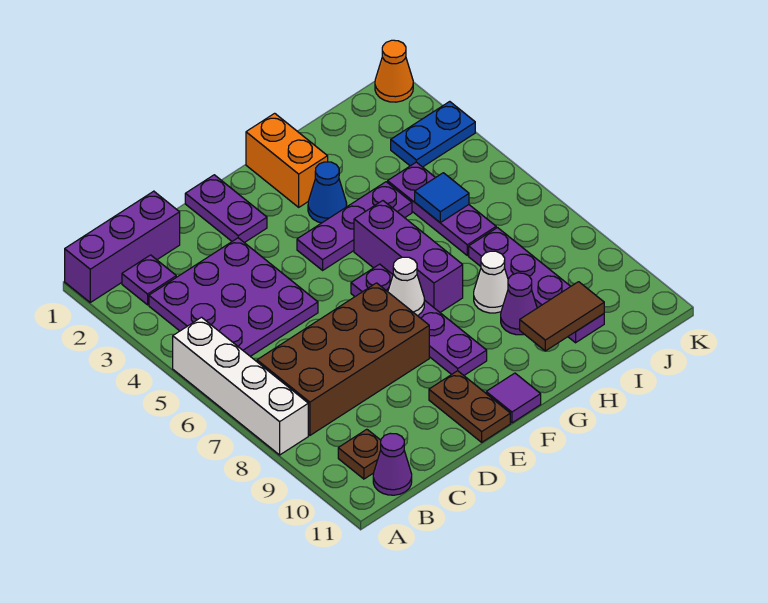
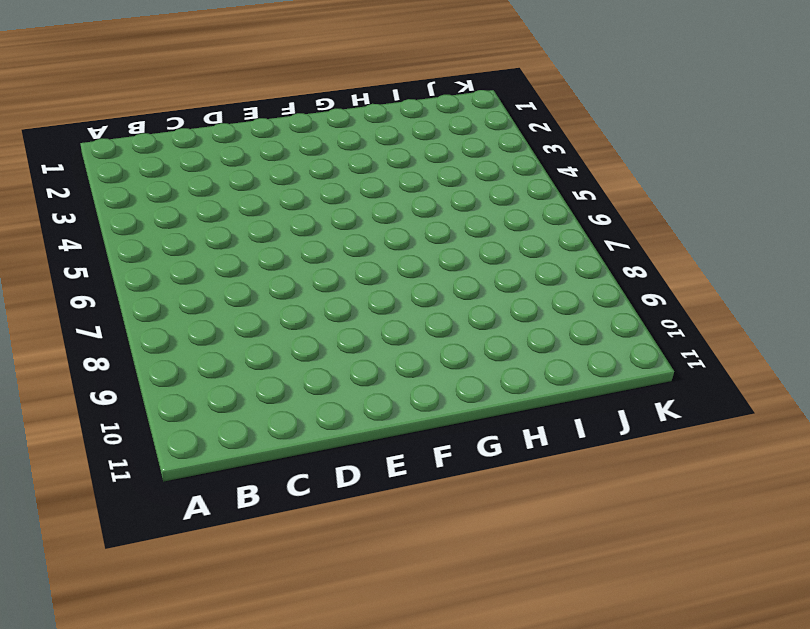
none -> purple 1x3 brick [65,191,180,302]
none -> white 1x4 brick [173,317,308,455]
none -> purple 1x1 plate [122,255,176,305]

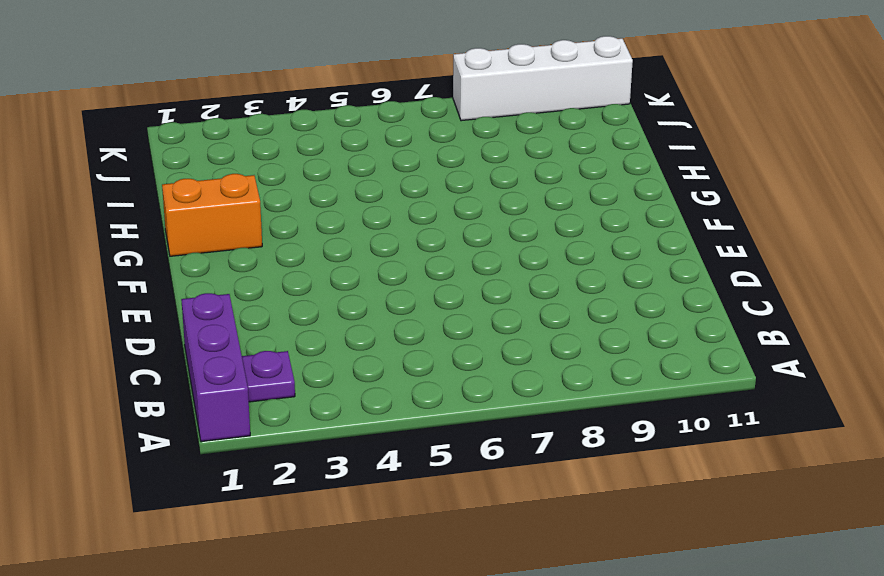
white 1x4 brick [453,36,633,121] -> white 1x4 brick moved to [173,317,308,455]
none -> purple 3x3 plate [149,238,318,356]
none -> brown 2x4 brick [257,283,429,435]
none -> brown 1x1 plate [338,429,381,479]

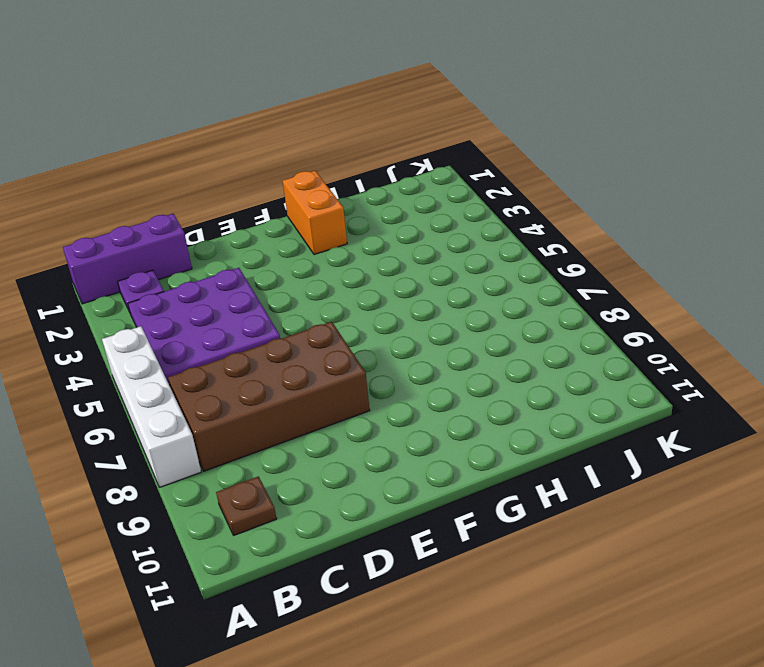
none -> purple 1x1 cone [373,433,412,495]
none -> purple 1x2 plate [185,175,267,243]
none -> brown 1x2 plate [429,371,510,442]

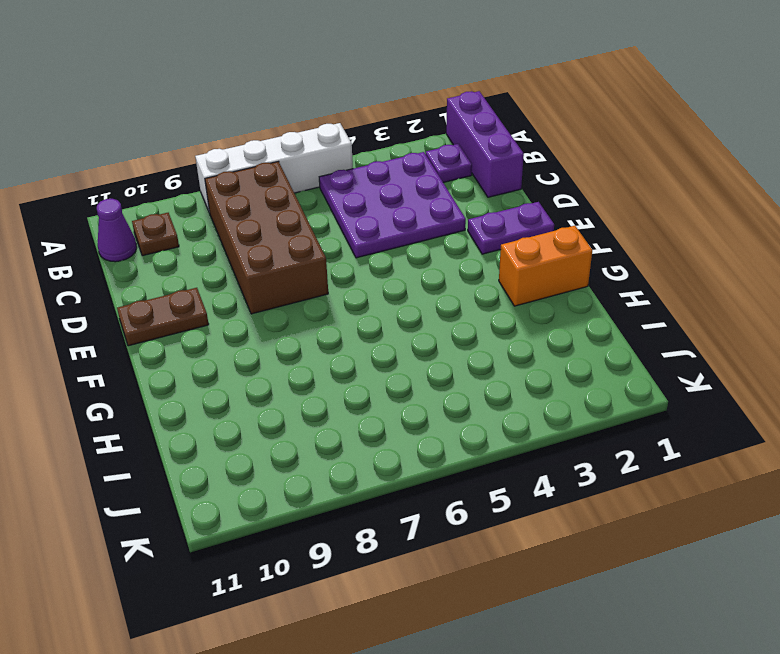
none -> purple 1x3 plate [297,182,412,270]
none -> purple 1x4 plate [351,264,487,375]
none -> purple 1x1 tile [486,373,541,423]

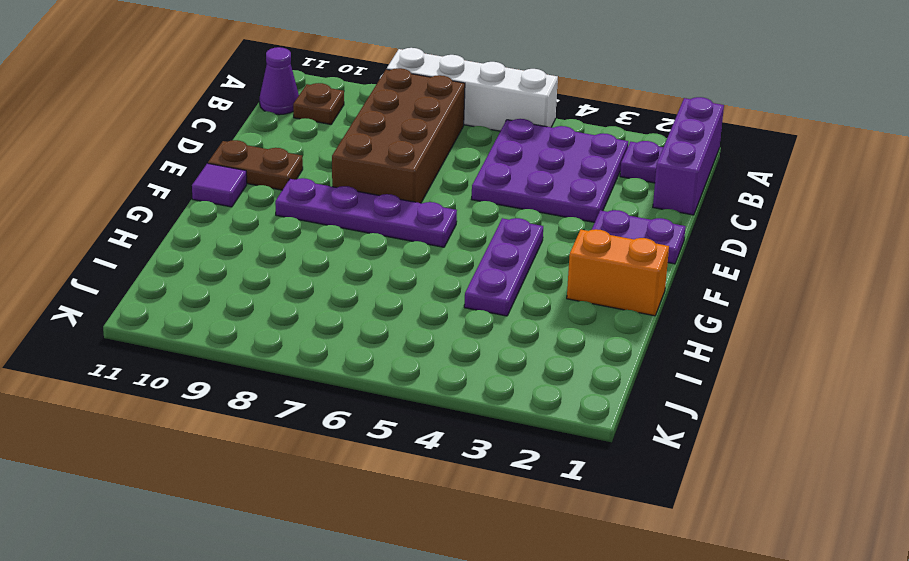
none -> blue 1x1 cone [308,162,347,223]
none -> purple 1x3 brick [354,201,463,312]
none -> white 1x1 cone [474,251,508,313]

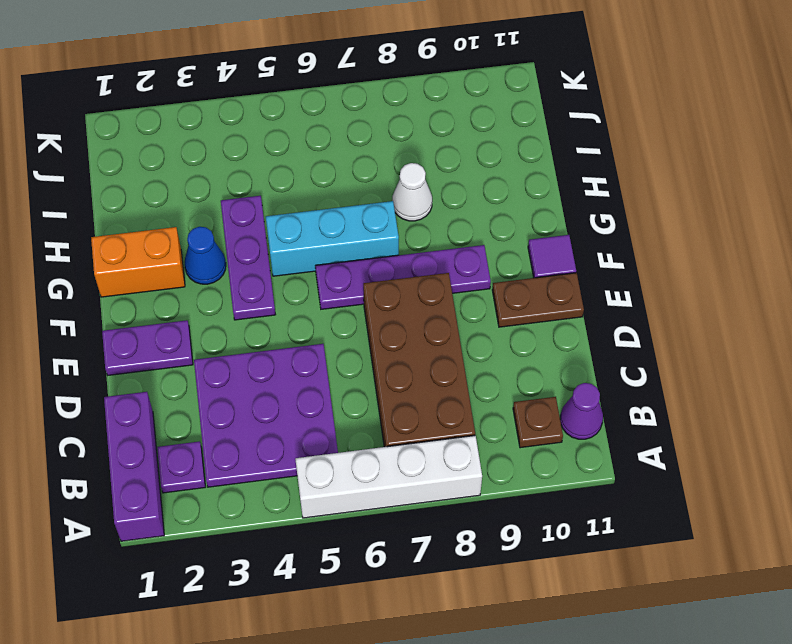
cyan 1x3 brick [266,201,399,276] -> purple 1x3 brick [354,201,463,312]
none -> purple 1x1 cone [501,273,537,335]
none -> purple 1x3 plate [388,162,496,256]
none -> purple 1x4 plate [469,228,604,343]

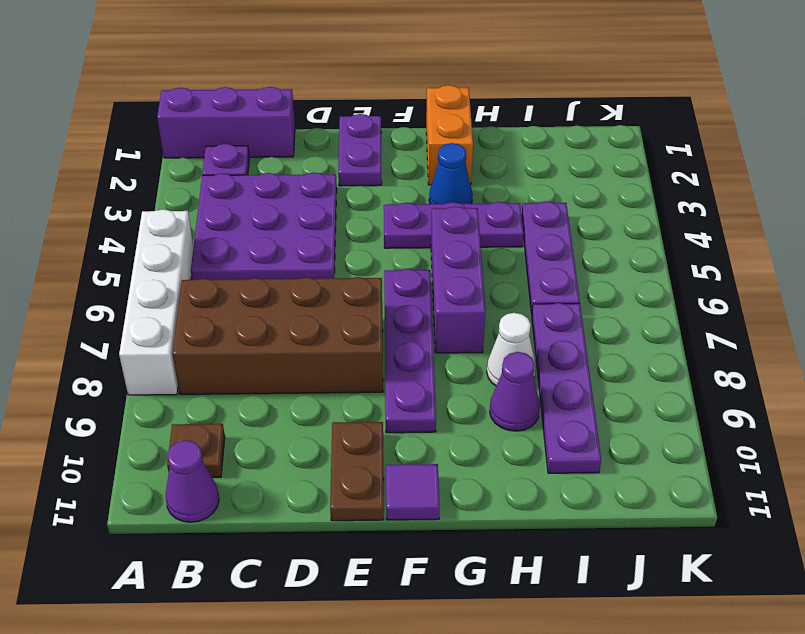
none -> blue 1x2 plate [391,102,475,167]
none -> orange 1x1 cone [375,40,413,102]
none -> white 1x1 cone [388,257,424,316]

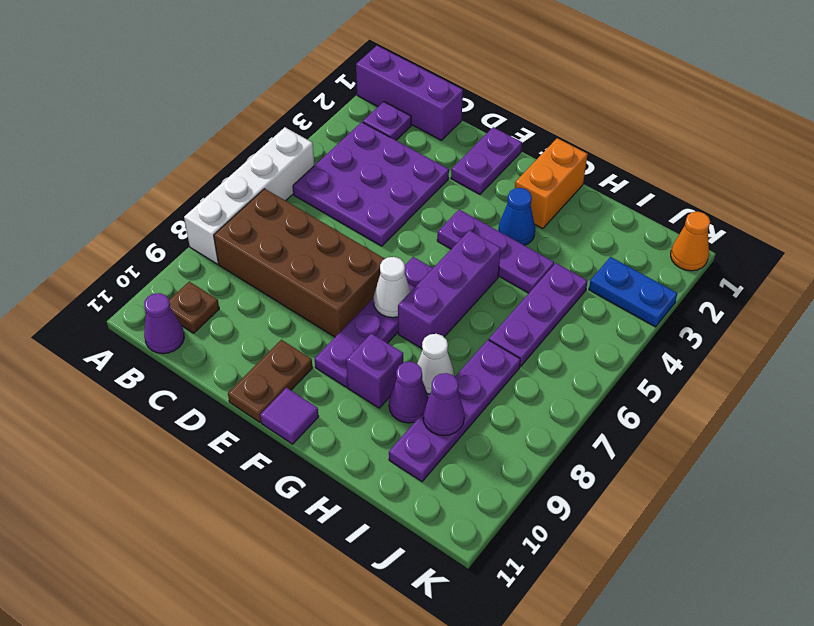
purple 1x1 brick [346,333,403,408] -> none
purple 1x1 cone [423,373,464,436] -> none
none -> brown 1x2 tile [520,282,604,351]
none -> blue 1x1 tile [415,173,469,222]

